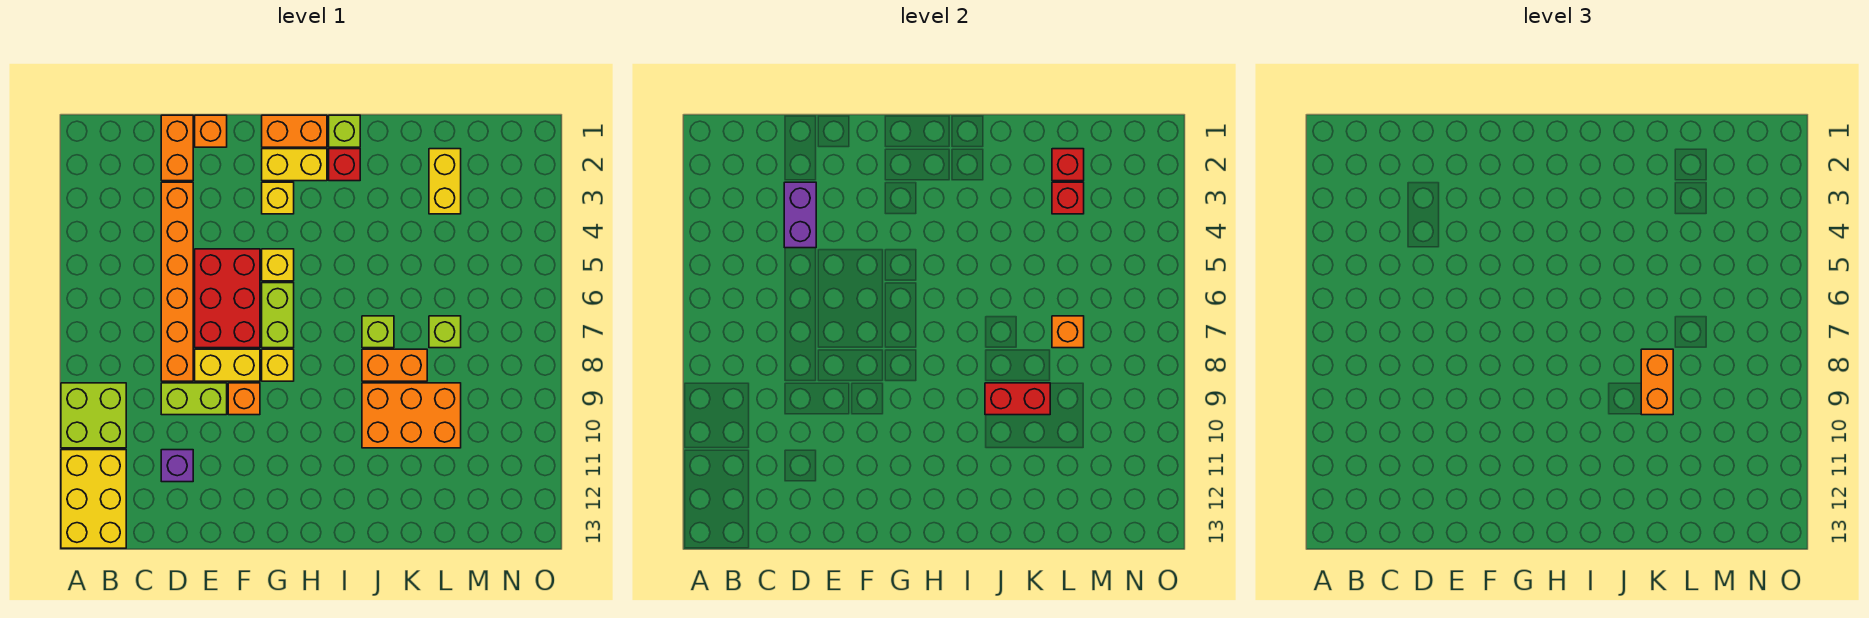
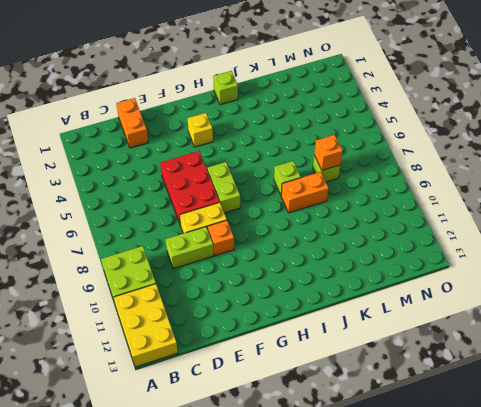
none -> orange 1x6 brick [161,182,193,381]
none -> purple 1x1 brick [161,450,193,482]
none -> orange 1x1 brick [195,115,227,147]

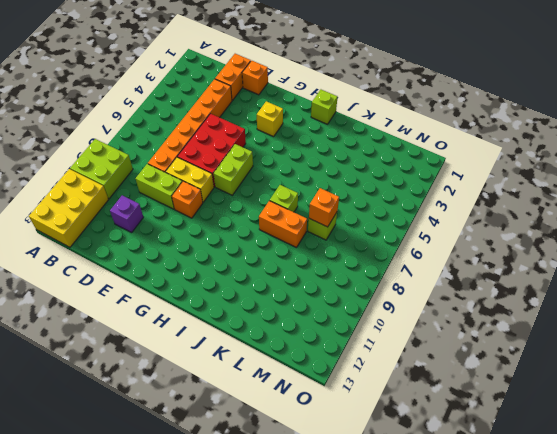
none -> orange 1x2 brick [262,115,327,147]
none -> yellow 1x2 brick [262,149,327,181]
none -> yellow 1x1 brick [262,249,294,281]

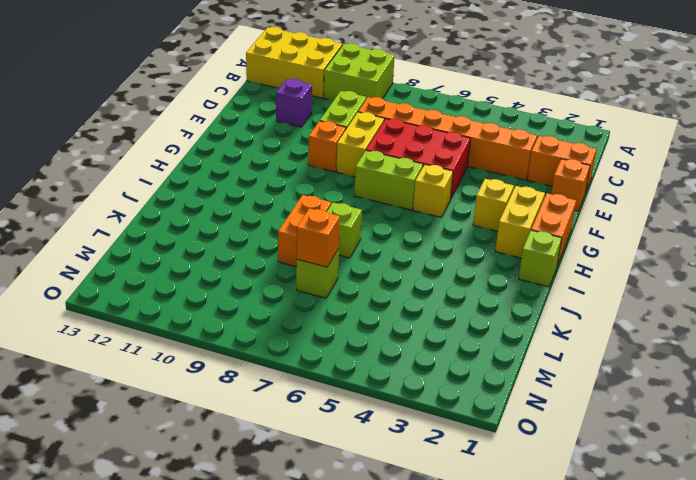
none -> yellow 1x1 brick [262,349,294,381]
none -> red 1x1 brick [329,149,360,181]
none -> orange 2x3 brick [362,383,461,448]

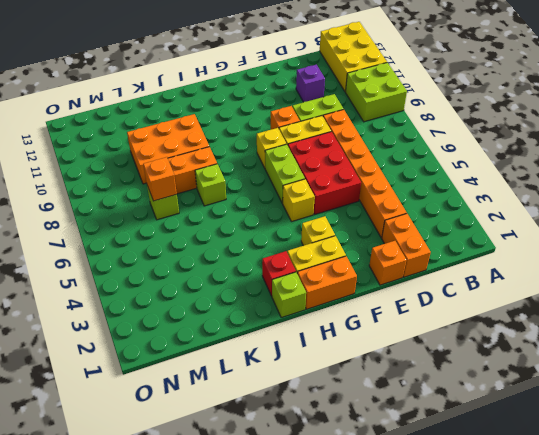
none -> yellow 1x2 brick [429,149,461,214]
none -> purple 1x2 brick [784,182,816,248]
none -> red 1x2 brick [985,383,1050,415]

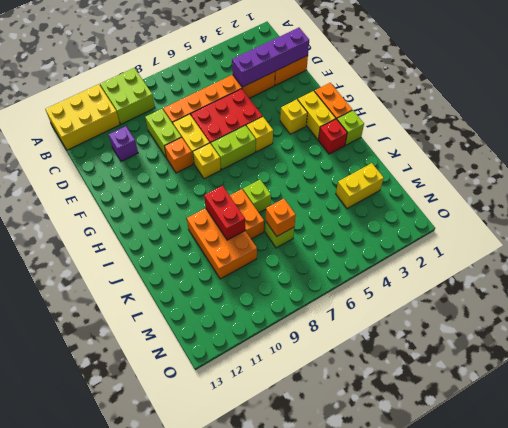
purple 1x4 brick [232,28,309,87] -> purple 1x2 brick [784,182,816,248]
none -> orange 1x1 brick [195,115,227,147]
none -> red 1x1 brick [1052,149,1084,181]
none -> red 1x1 brick [1052,182,1084,214]

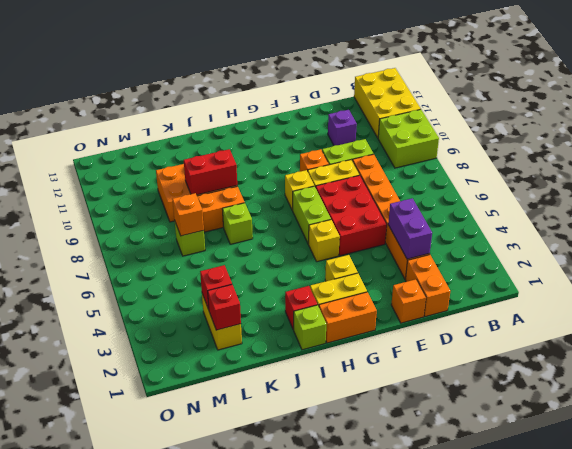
none -> orange 1x2 brick [1641,349,1673,415]

